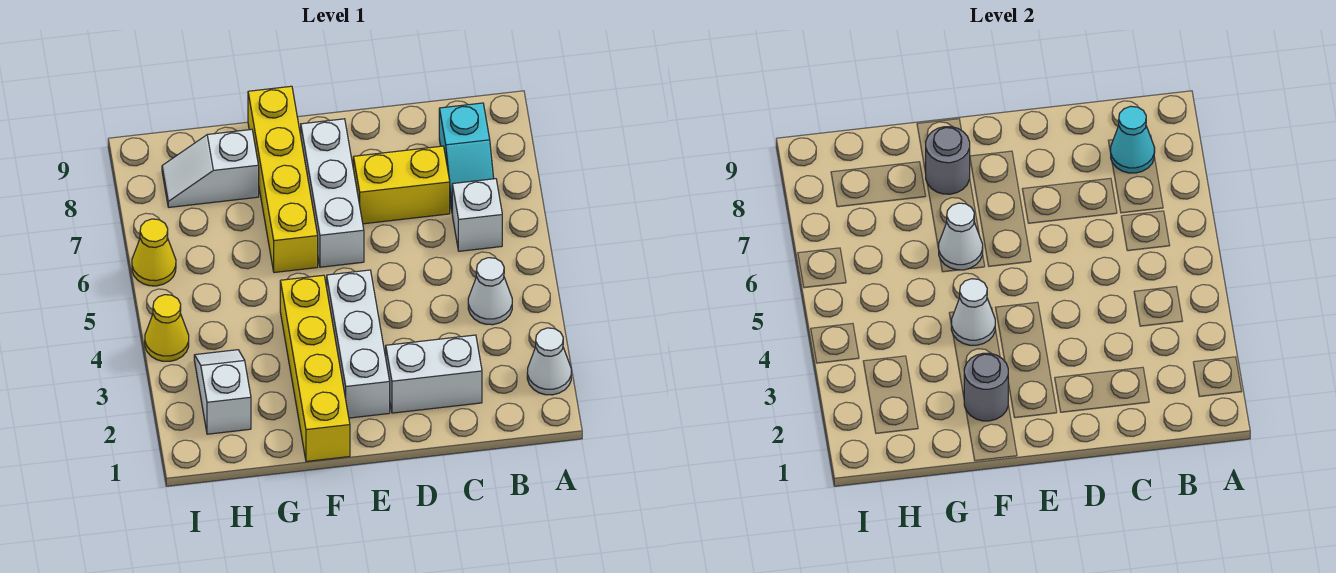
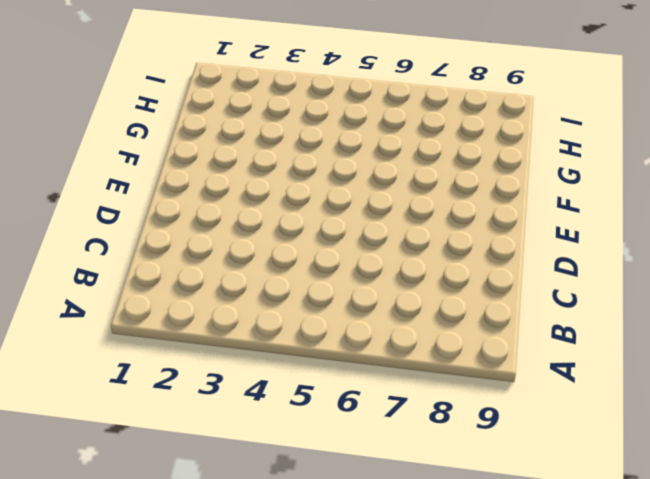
none -> white 1x1 cone [527,328,571,395]
none -> white 1x1 cone [468,258,512,325]
none -> white 1x1 brick [452,179,502,251]

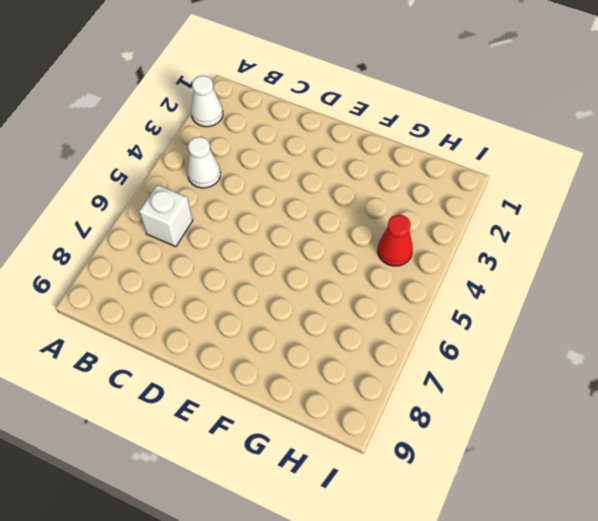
red 1x1 cone [378,215,413,266] -> none
none -> cyan 1x2 slope [439,103,494,210]
none -> white 1x2 brick [386,335,482,413]
none -> yellow 1x2 brick [353,146,450,224]

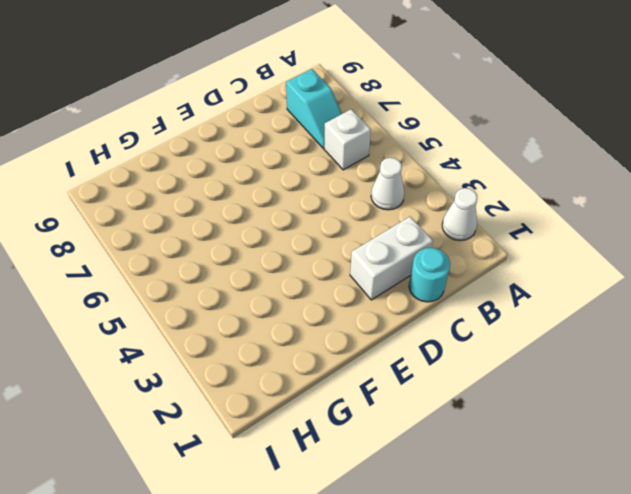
cyan 1x1 round brick [409,248,450,302] -> none
none -> yellow 1x2 brick [353,146,450,224]
none -> white 1x3 brick [327,270,390,418]
none -> white 1x3 brick [301,119,364,267]

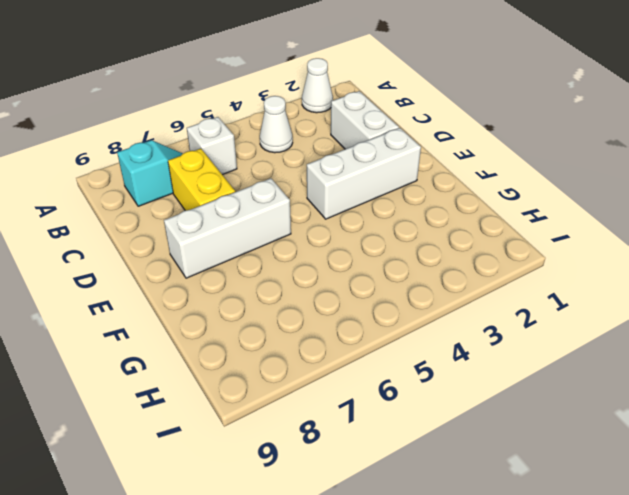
none -> yellow 1x4 brick [280,275,350,461]
none -> yellow 1x4 brick [248,86,318,272]
none -> white 1x2 slope [162,129,259,207]

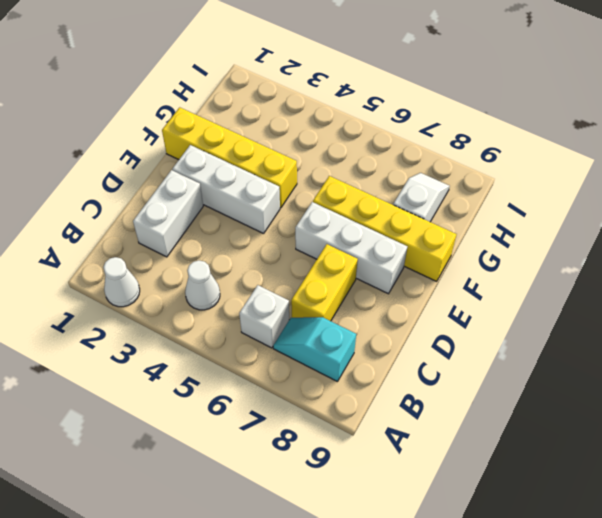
none -> white 1x2 slope [194,350,251,434]
none -> yellow 1x1 cone [145,295,189,361]
none -> yellow 1x1 cone [132,219,176,286]

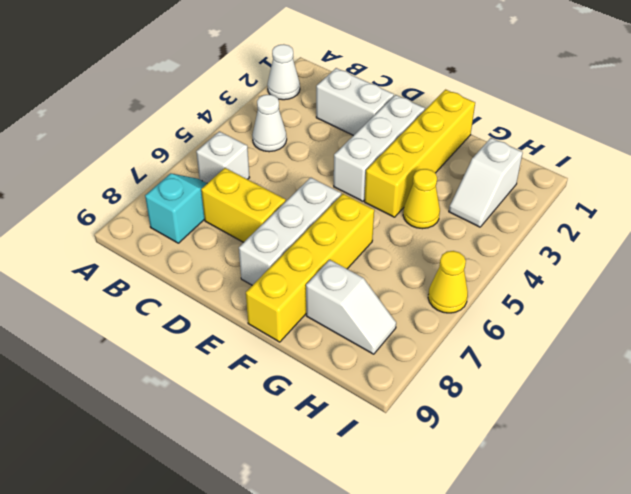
yellow 1x1 cone [403,169,440,229] -> yellow 1x1 cone moved to [145,295,189,361]
none -> cyan 1x1 cone [1111,106,1155,173]
none -> grey 1x1 round brick [964,353,1008,421]
none -> white 1x1 cone [951,279,995,345]

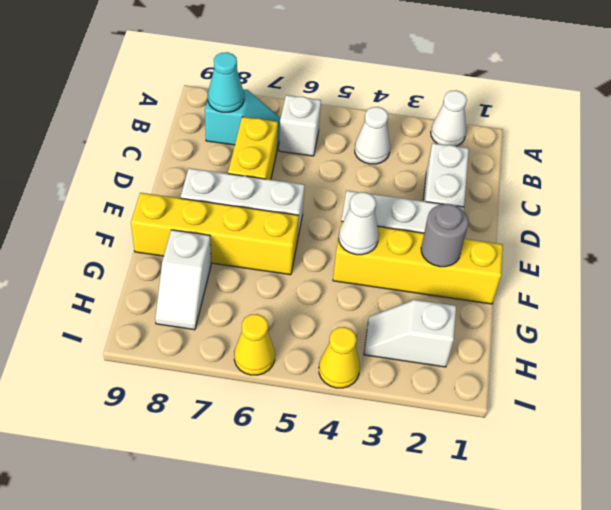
none -> white 1x1 cone [939,203,983,270]
none -> grey 1x1 round brick [926,127,970,194]

